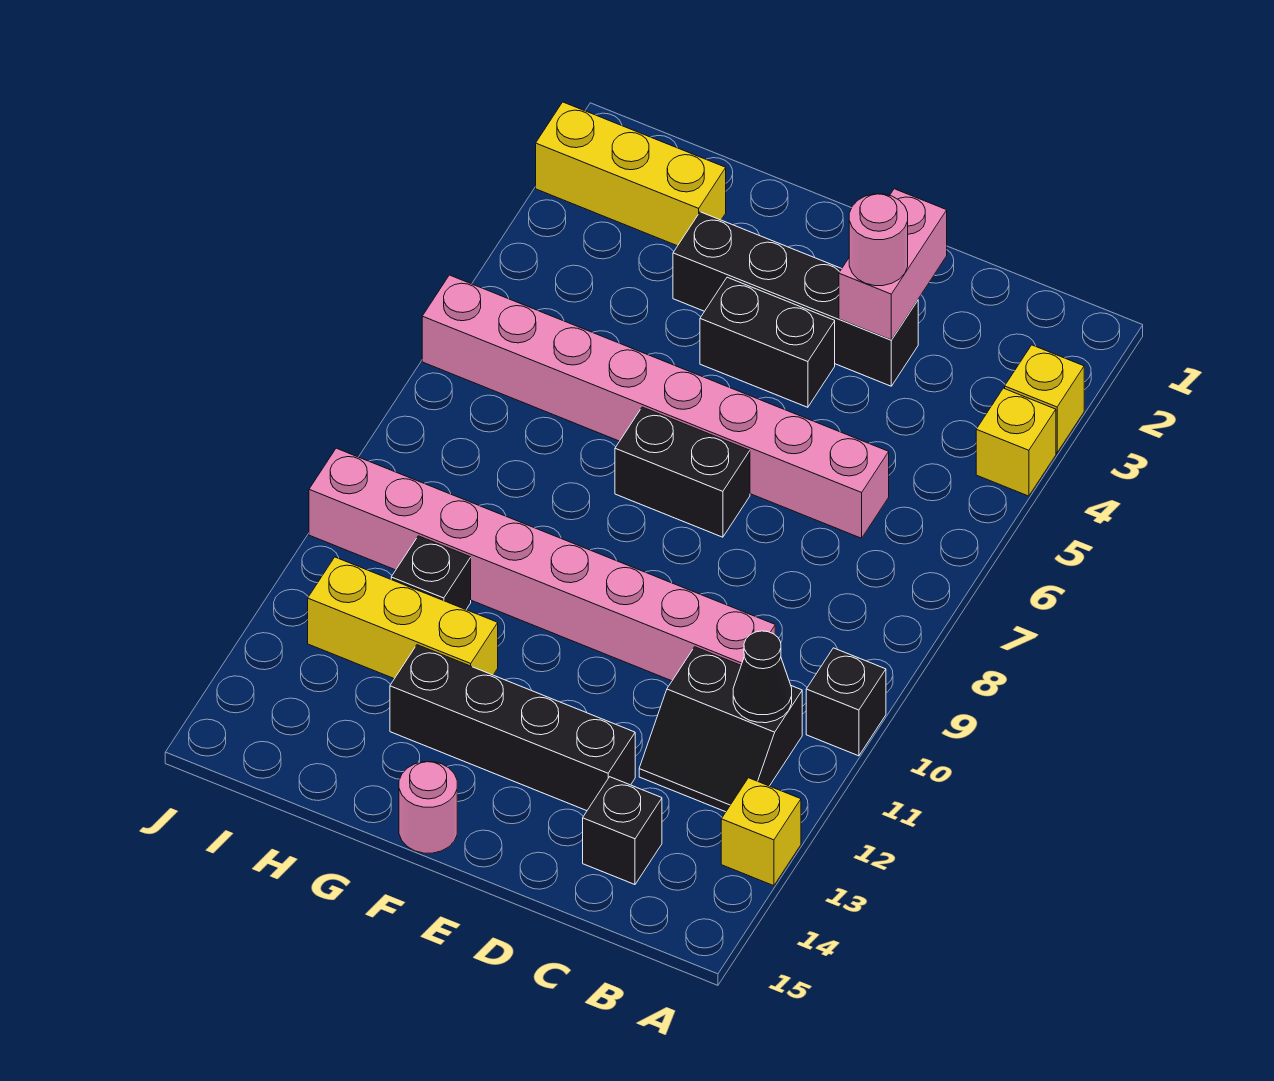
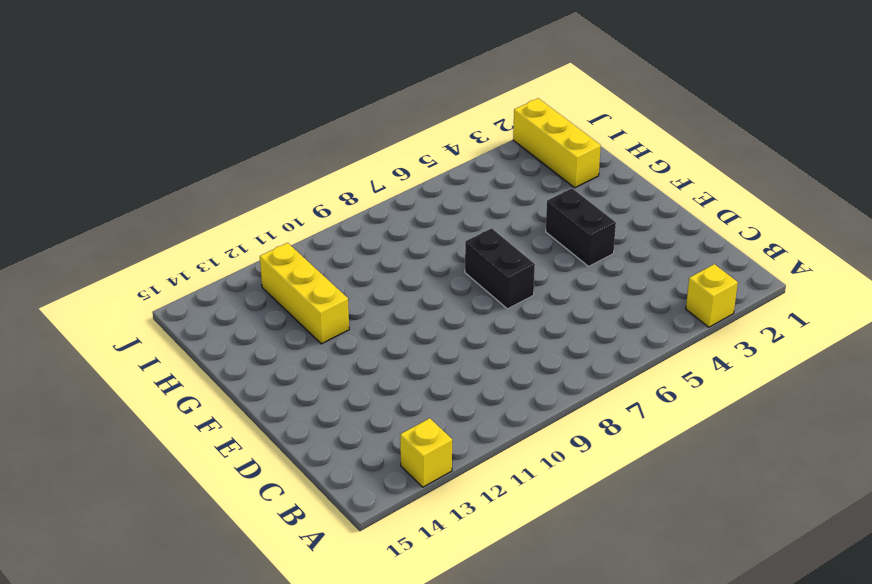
none -> yellow 1x1 brick [976,388,1056,496]
none -> black 1x1 brick [806,648,886,756]
none -> black 2x2 slope [639,647,802,812]

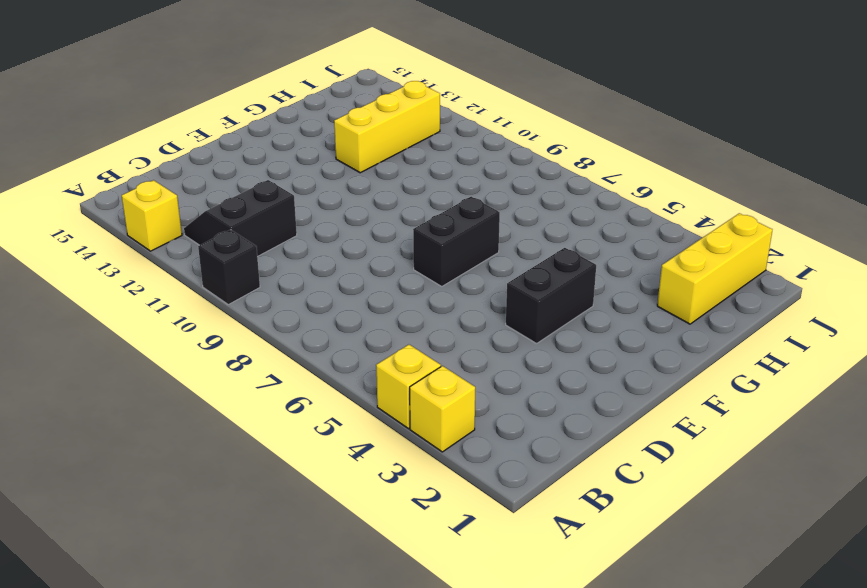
none -> pink 1x8 brick [422,275,889,538]
none -> pink 1x8 brick [309,448,775,681]
none -> black 1x1 brick [583,777,662,885]

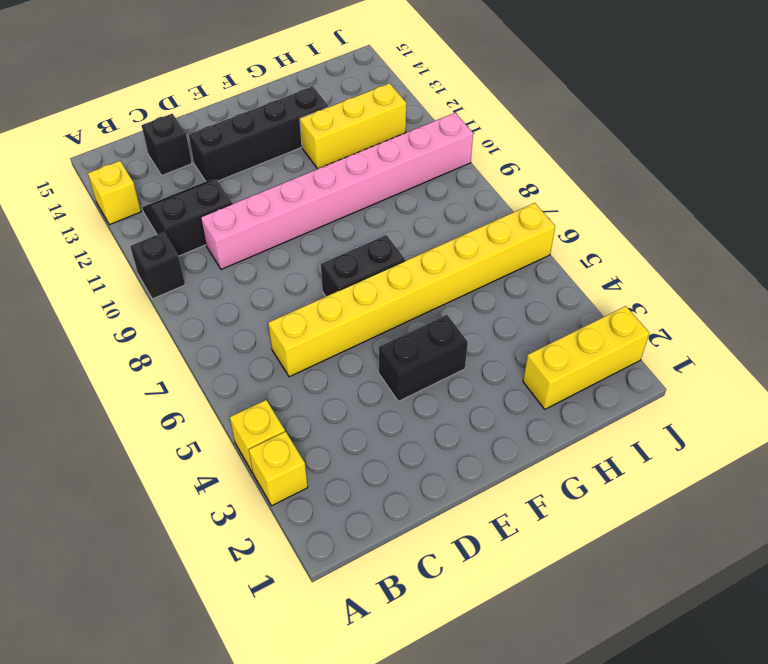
yellow 1x8 brick [268,203,555,377] -> pink 1x8 brick [422,275,889,538]
none -> black 1x4 brick [673,212,918,386]
none -> pink 1x1 round brick [399,762,457,853]
none -> black 1x1 brick [391,536,471,609]

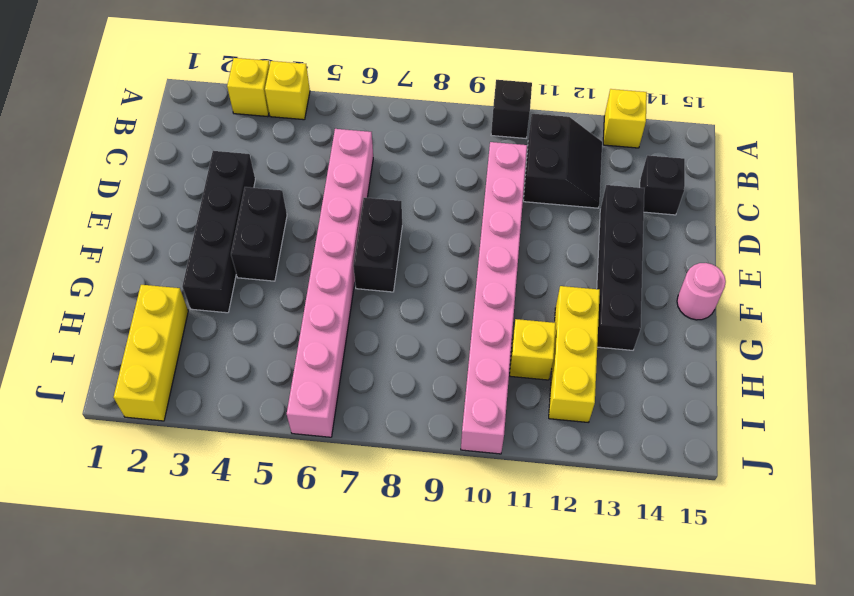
yellow 1x1 brick [510,319,556,380] -> black 1x1 brick [391,536,471,609]
none -> black 1x1 cone [733,631,792,723]
none -> pink 1x2 brick [839,189,947,340]
none -> pink 1x1 round brick [849,194,908,286]

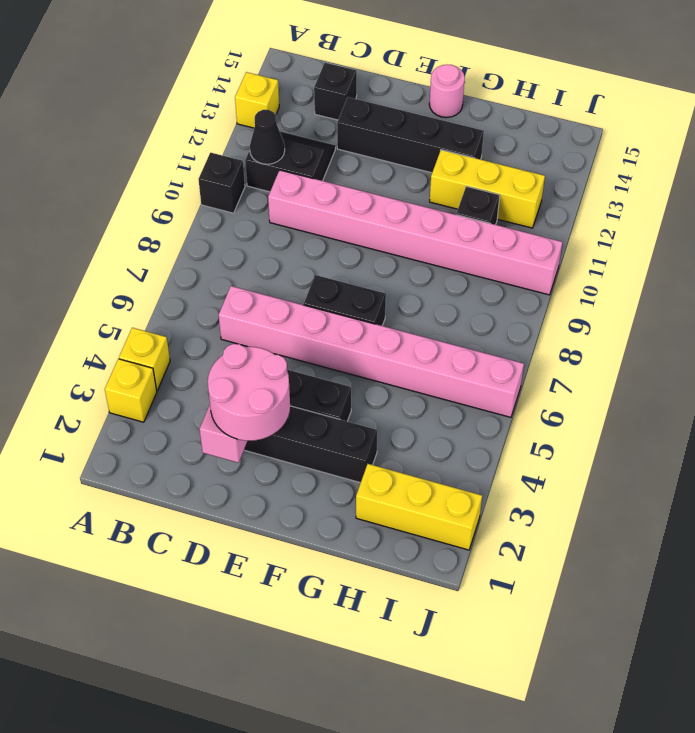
pink 2x2 round brick [208,344,290,441] -> pink 1x1 round brick [849,194,908,286]

